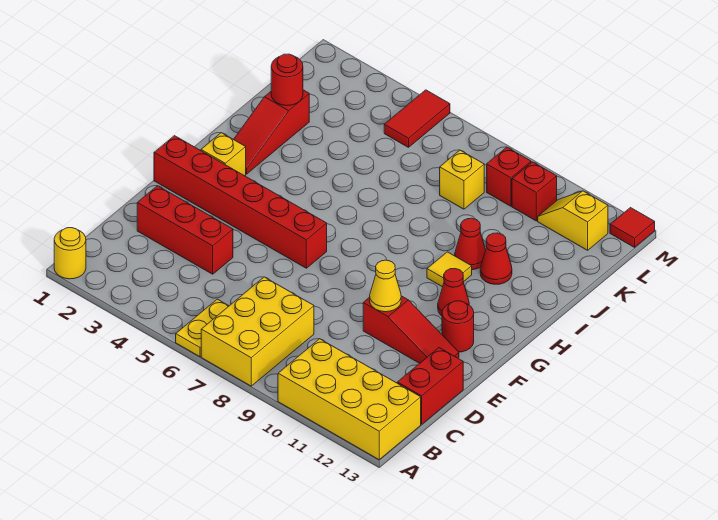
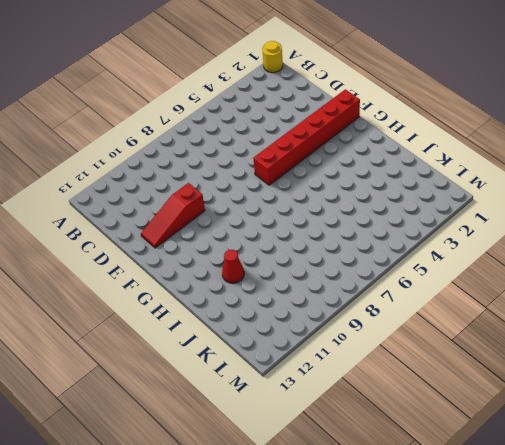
none -> yellow 1x2 plate [176,299,229,357]
none -> yellow 2x3 brick [201,277,314,386]
none -> yellow 2x4 brick [278,339,421,460]

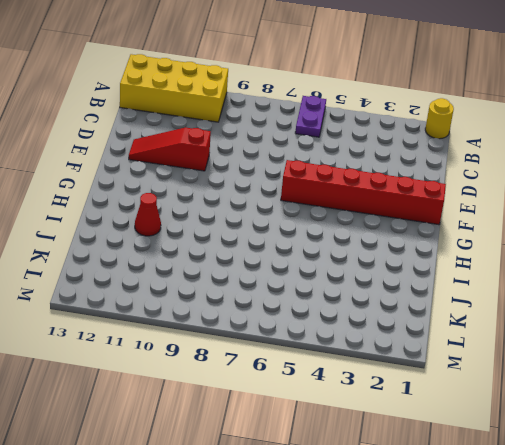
purple 1x2 plate [295,96,326,137] -> yellow 1x2 plate [176,299,229,357]
none -> yellow 2x3 brick [201,277,314,386]
none -> red 1x2 brick [397,348,463,424]
none -> red 1x3 brick [137,186,233,274]

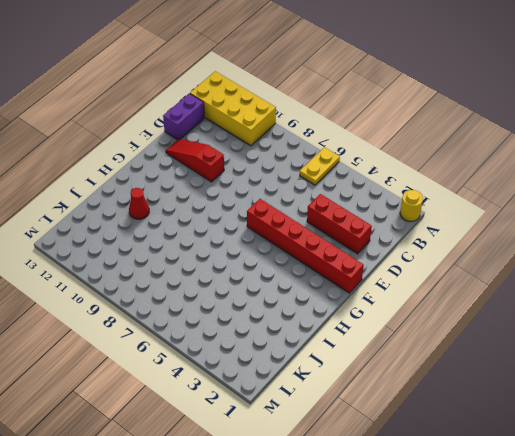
purple 1x2 brick [163,93,204,140] -> red 1x2 brick [397,348,463,424]
none -> yellow 2x3 brick [201,277,314,386]
none -> red 1x1 round brick [442,301,474,352]
none -> yellow 1x1 brick [201,133,246,176]

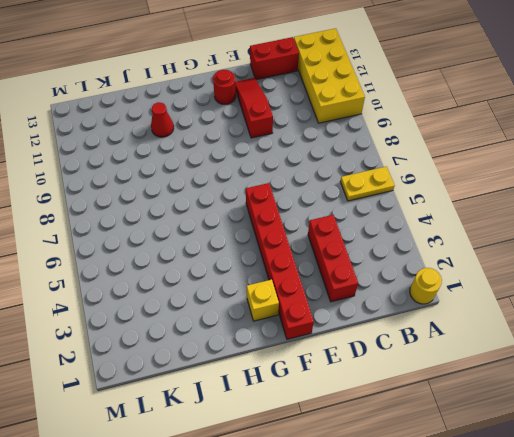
none -> yellow 2x3 brick [201,277,314,386]
none -> red 1x1 cone [438,269,469,316]
none -> red 1x3 slope [234,90,309,174]

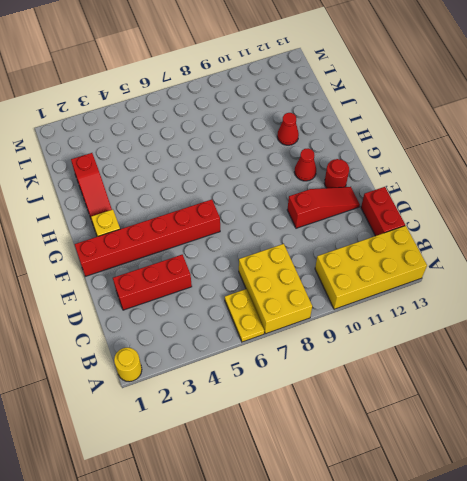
none -> yellow 1x1 tile [427,252,472,287]
none -> red 1x1 cone [455,218,486,270]
none -> yellow 1x1 brick [440,150,484,209]

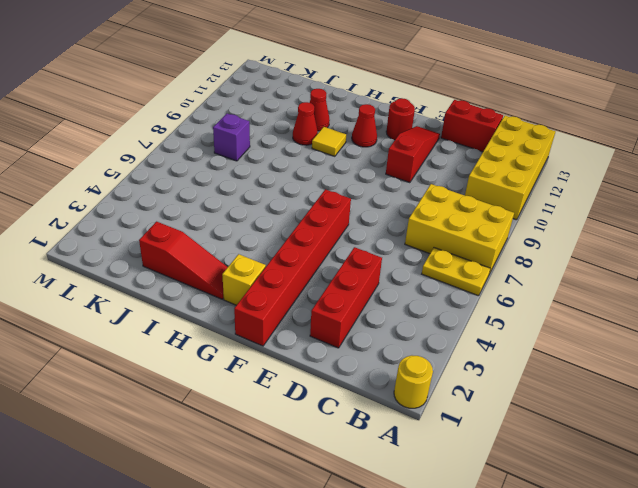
purple 1x1 brick [213,114,250,161] -> yellow 1x1 brick [440,150,484,209]
none -> red 1x2 tile [384,90,450,147]
none -> red 1x1 brick [487,147,531,206]
none -> red 1x1 brick [512,162,557,221]

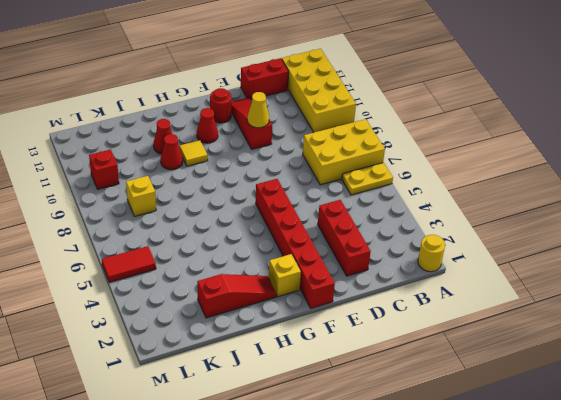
none -> red 1x1 brick [487,147,531,206]
none -> yellow 1x2 slope [538,191,608,250]
none -> red 1x1 tile [610,208,655,247]

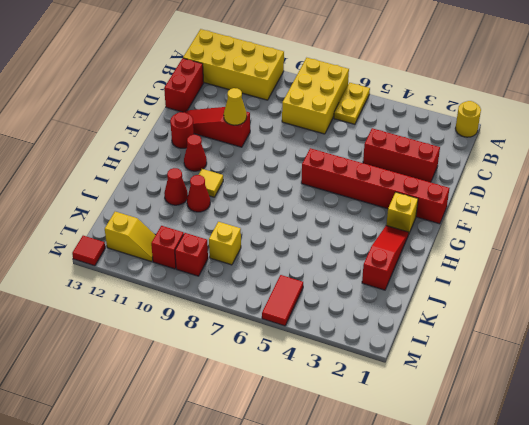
none -> red 1x1 round brick [271,54,303,106]

